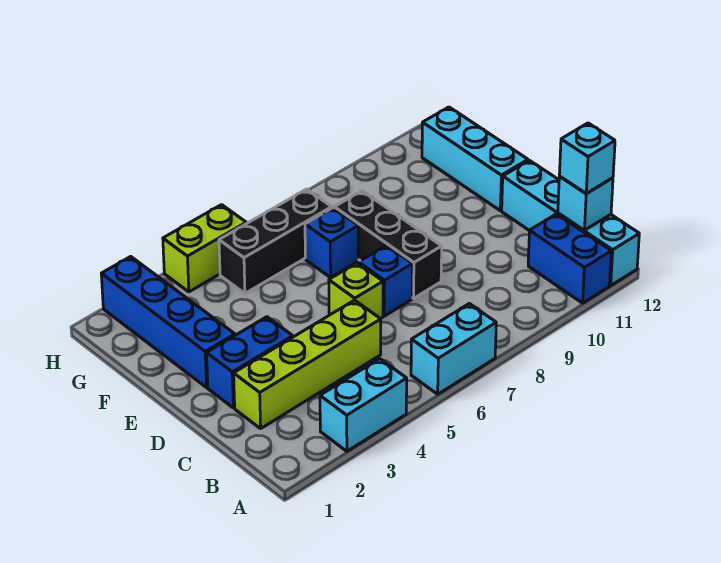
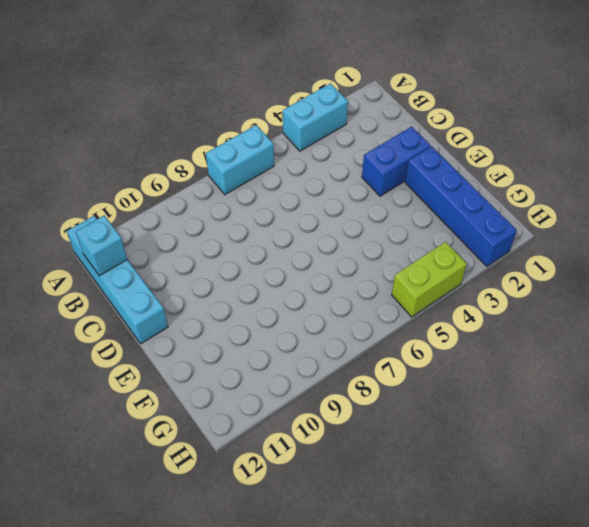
none -> blue 1x2 brick [528,214,611,303]
none -> lime 1x4 brick [234,300,381,429]
none -> lime 1x1 brick [329,263,383,319]

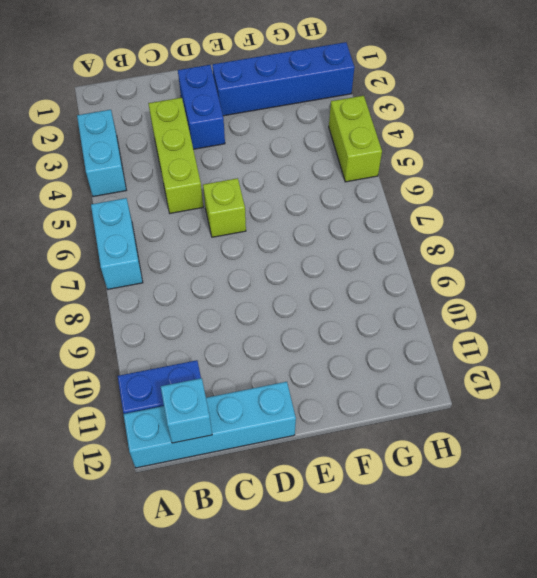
lime 1x3 brick [148,98,203,213] -> lime 1x4 brick [234,300,381,429]
none -> blue 1x1 brick [359,245,413,316]
none -> black 1x3 brick [334,191,442,298]
none -> cyan 1x3 brick [422,107,528,211]

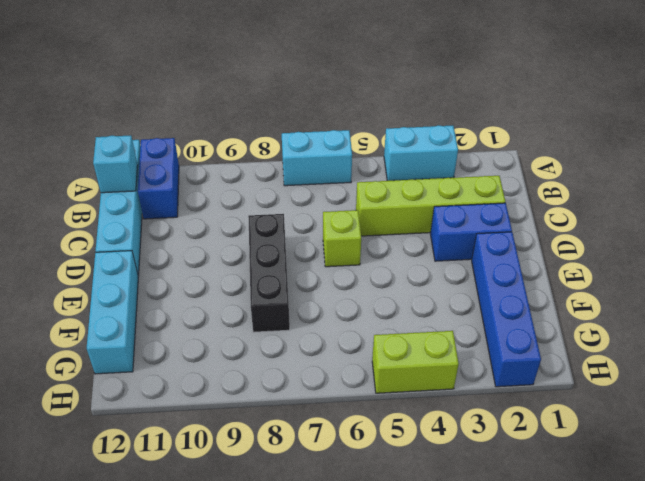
none -> blue 1x1 brick [359,245,413,316]
none -> blue 1x1 brick [305,208,358,277]
none -> black 1x3 brick [219,189,332,293]

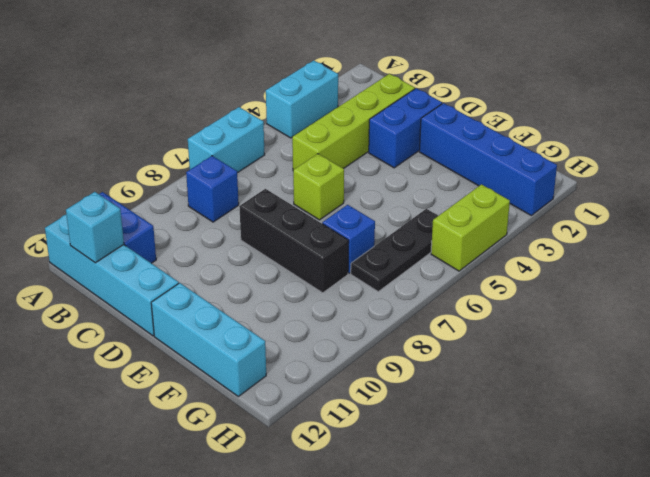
blue 1x1 brick [186,156,239,222] -> blue 1x1 brick moved to [359,245,413,316]
black 1x3 plate [351,209,438,292] -> black 1x3 brick [219,189,332,293]
none -> cyan 1x1 brick [559,123,615,194]

